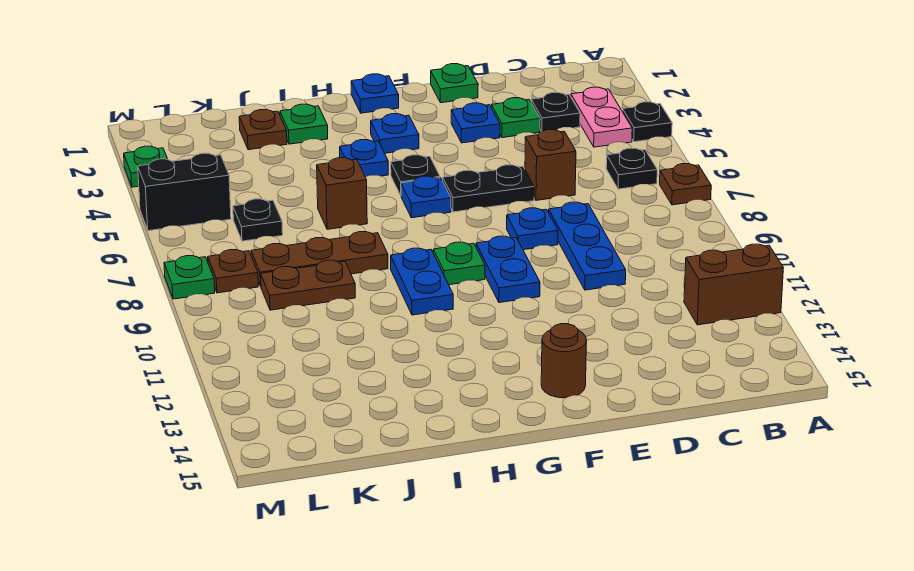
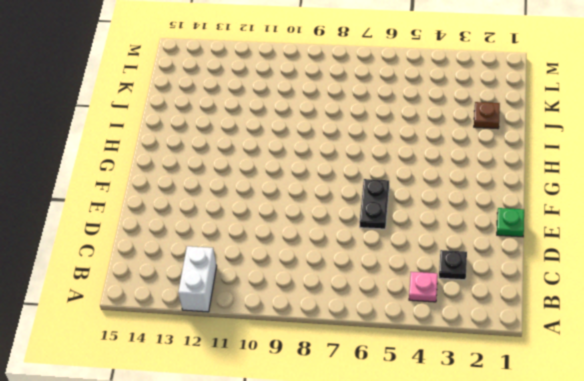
white 1x2 brick [178,246,217,312] -> brown 1x2 brick [684,244,783,325]
pink 1x1 plate [409,272,438,302] -> pink 1x2 plate [571,87,632,147]
none -> black 1x1 plate [622,102,672,142]
none -> brown 1x1 plate [660,164,711,205]
none -> black 1x1 plate [606,148,657,189]
none -> green 1x1 plate [491,98,540,138]

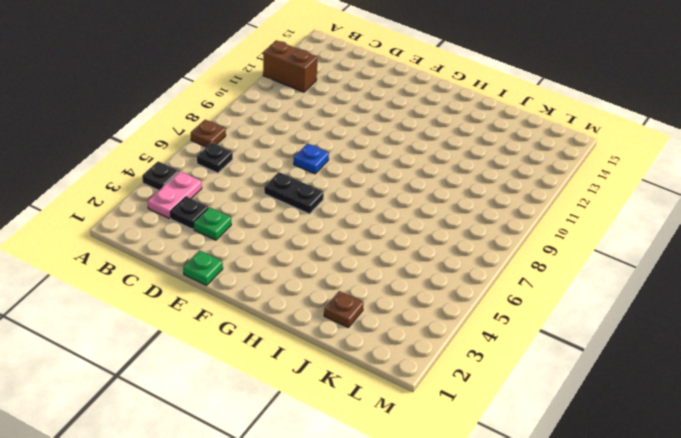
none -> brown 1x1 brick [525,130,576,200]
none -> blue 1x3 plate [549,202,626,290]
none -> blue 1x1 plate [451,103,500,143]
none -> blue 1x2 plate [476,236,540,303]

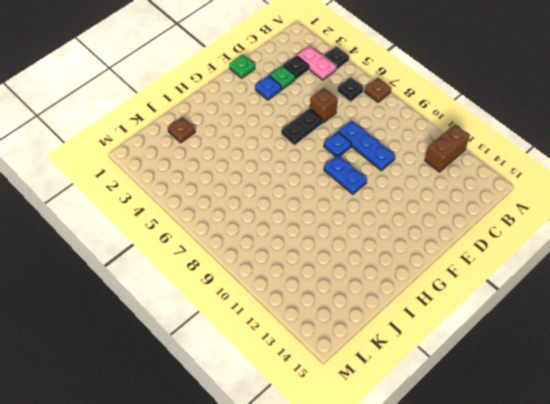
none -> brown 1x1 round brick [541,324,587,398]
none -> blue 1x1 plate [351,74,399,113]
none -> blue 1x1 plate [371,114,419,153]
none -> black 1x1 plate [391,155,440,195]

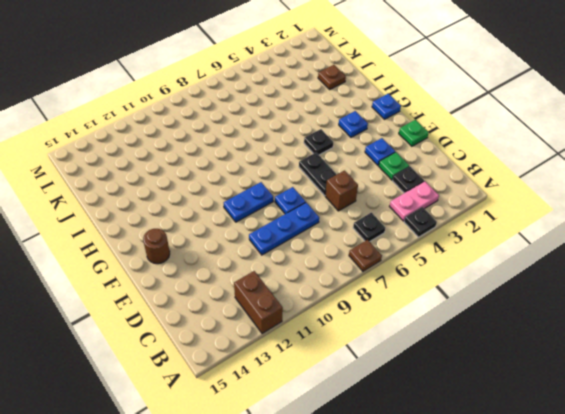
none -> blue 1x1 plate [401,176,451,218]
none -> green 1x1 plate [433,242,485,285]
none -> blue 1x1 plate [340,140,388,177]
none -> blue 1x2 plate [391,248,453,315]

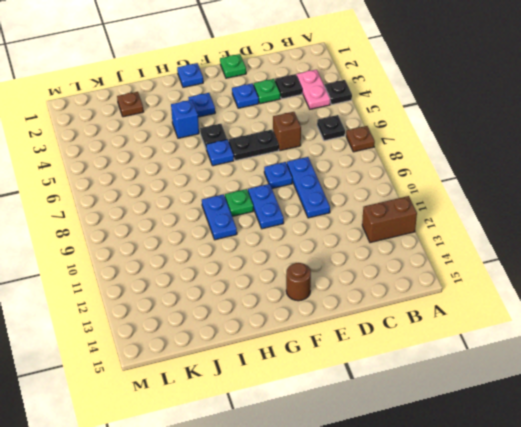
blue 1x1 brick [171,100,199,138] -> blue 1x1 plate [340,140,388,177]
none -> green 1x1 plate [280,104,328,144]
none -> brown 1x1 brick [317,158,367,229]
none -> brown 1x3 plate [251,232,388,286]
none -> brown 1x2 plate [261,260,355,310]

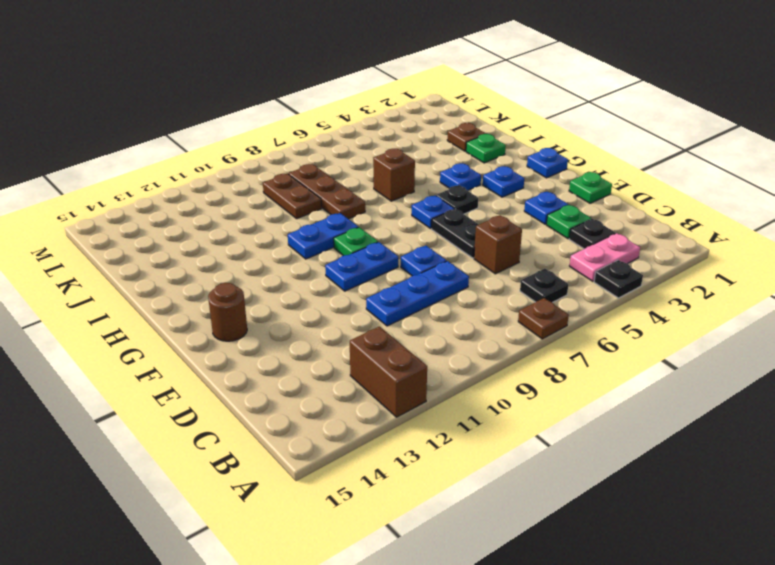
none -> black 1x1 plate [233,199,283,241]
none -> black 1x2 brick [138,153,231,231]
none -> brown 1x1 plate [208,250,258,293]
none -> green 1x1 plate [124,146,167,187]

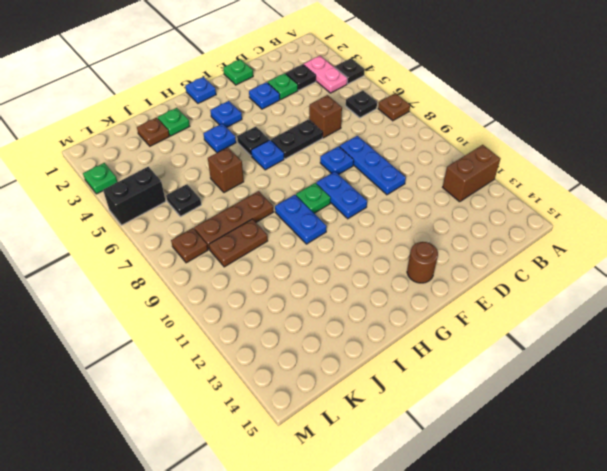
none -> green 1x1 plate [164,256,215,299]

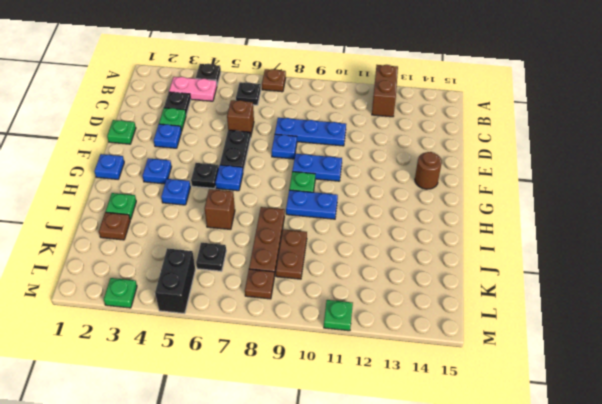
green 1x1 plate [324,300,353,331] -> green 1x1 plate moved to [164,256,215,299]

